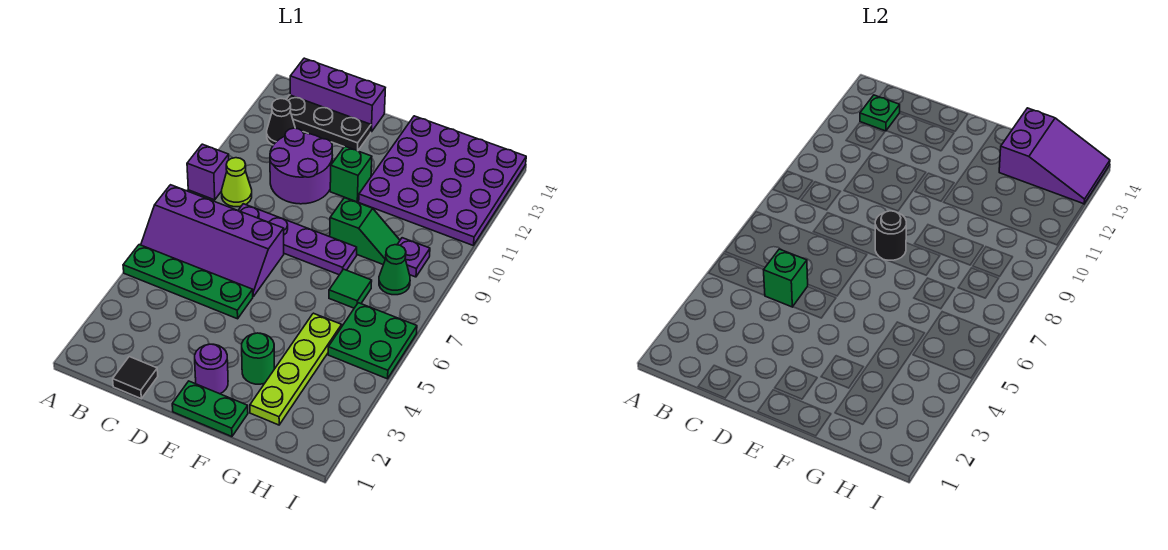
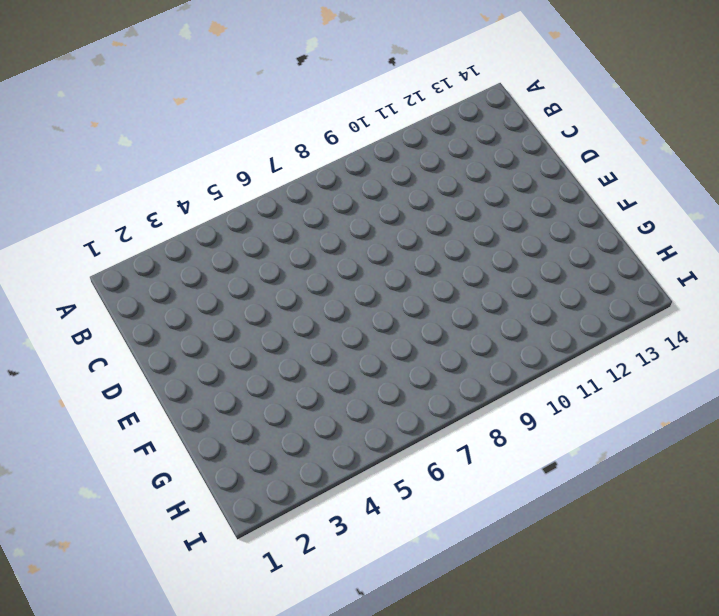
none -> green 1x4 plate [123,245,253,319]
none -> purple 2x4 slope [141,185,284,297]
none -> purple 1x1 brick [187,144,229,200]

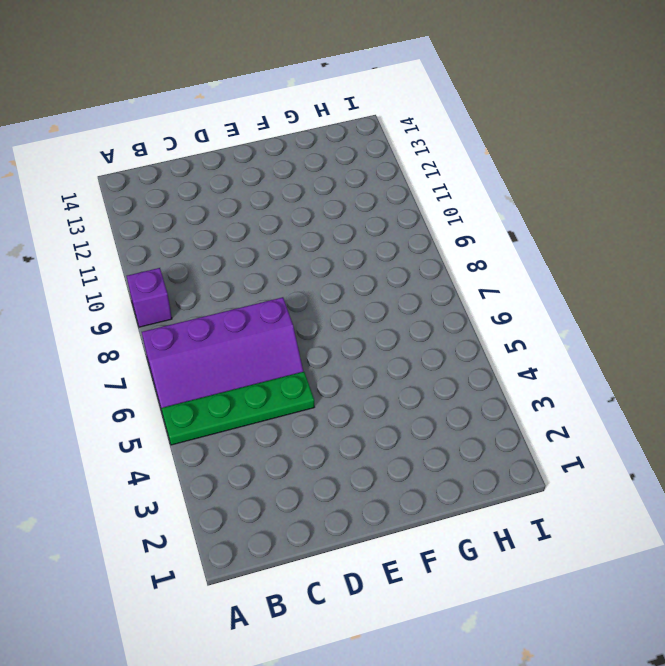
none -> lime 1x1 cone [222,158,252,207]
none -> black 1x1 cone [267,99,295,145]
none -> black 1x3 plate [286,95,371,151]

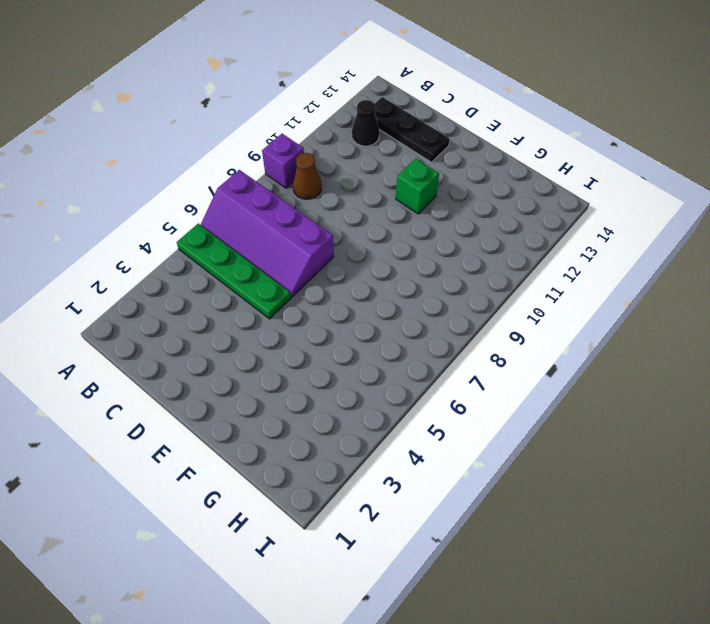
brown 1x1 cone [293,153,322,199] -> lime 1x1 cone [222,158,252,207]
none -> purple 1x3 brick [290,58,385,132]
none -> black 1x1 tile [113,357,158,399]
none -> purple 1x4 plate [238,204,357,275]

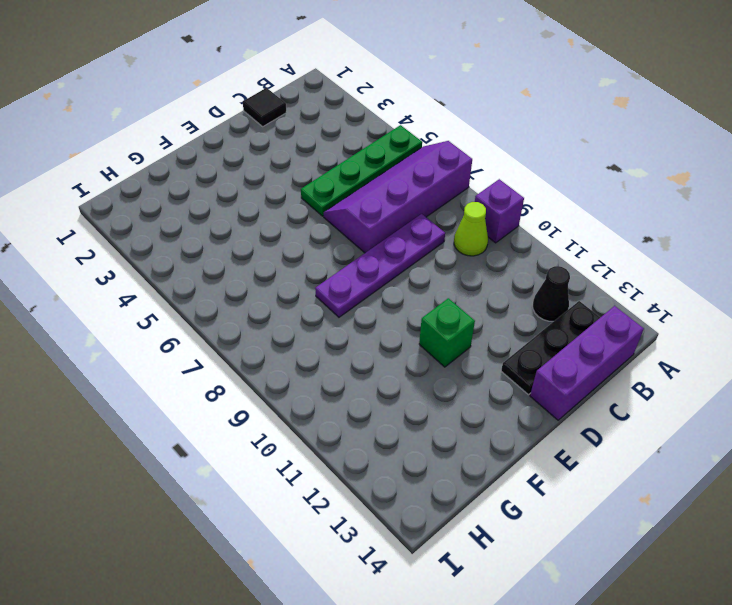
none -> purple 2x2 round brick [270,128,333,204]
none -> green 1x2 plate [172,381,248,437]
none -> purple 1x1 round brick [195,344,228,394]

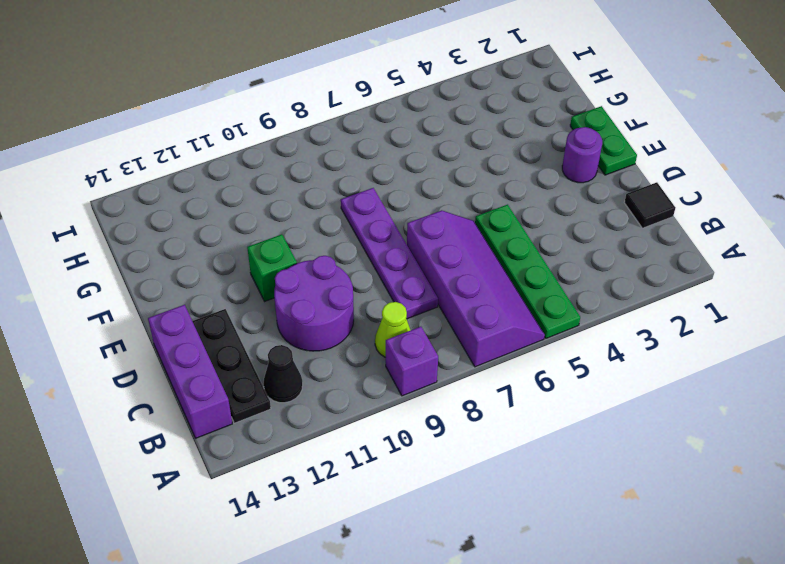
none -> green 1x1 round brick [242,333,274,384]
none -> green 1x2 slope [330,198,400,265]
none -> purple 4x4 plate [359,116,526,245]

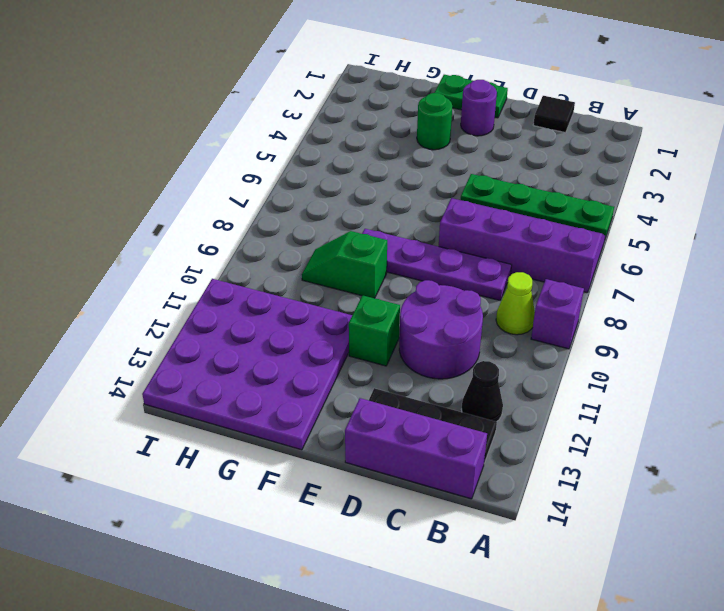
none -> lime 1x4 plate [250,313,342,425]
none -> green 1x1 tile [329,269,372,308]
none -> green 2x2 plate [328,303,417,379]

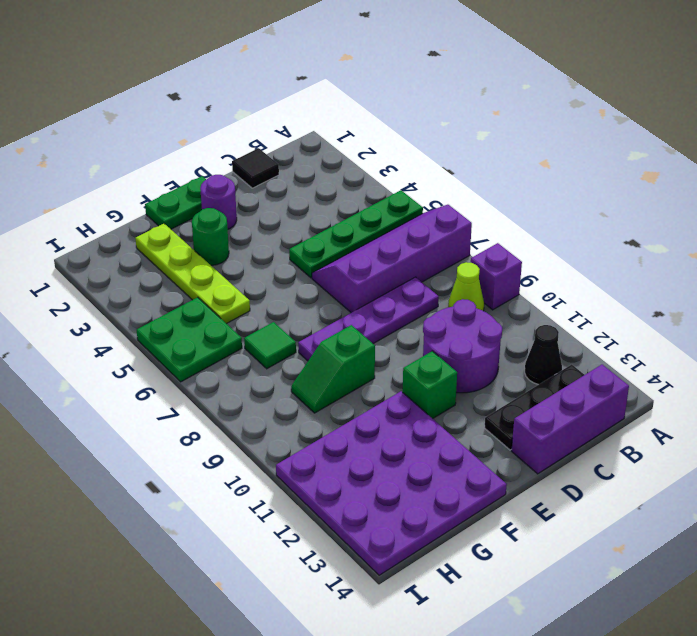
none -> green 1x1 cone [379,245,410,295]
none -> purple 1x1 plate [397,238,430,277]
none -> green 1x1 plate [860,95,900,131]

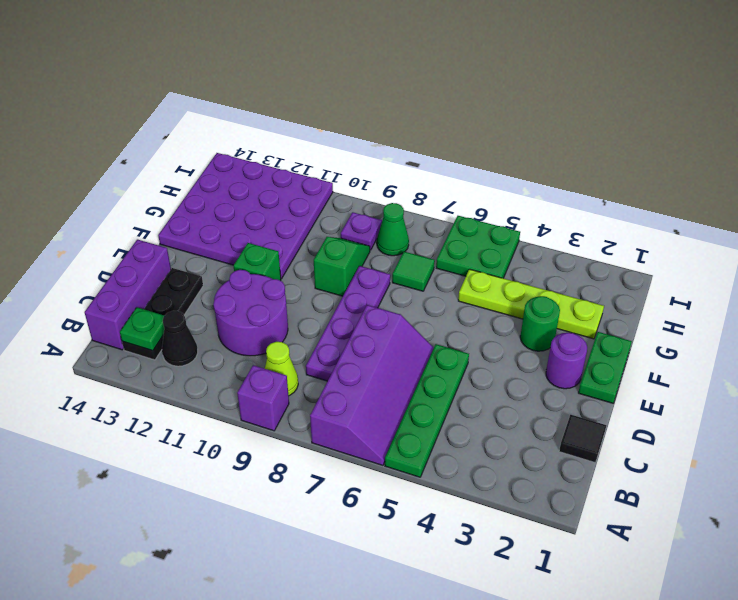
none -> green 1x1 brick [764,249,808,307]
none -> black 1x1 round brick [875,211,906,260]
none -> purple 2x3 slope [999,108,1110,204]

